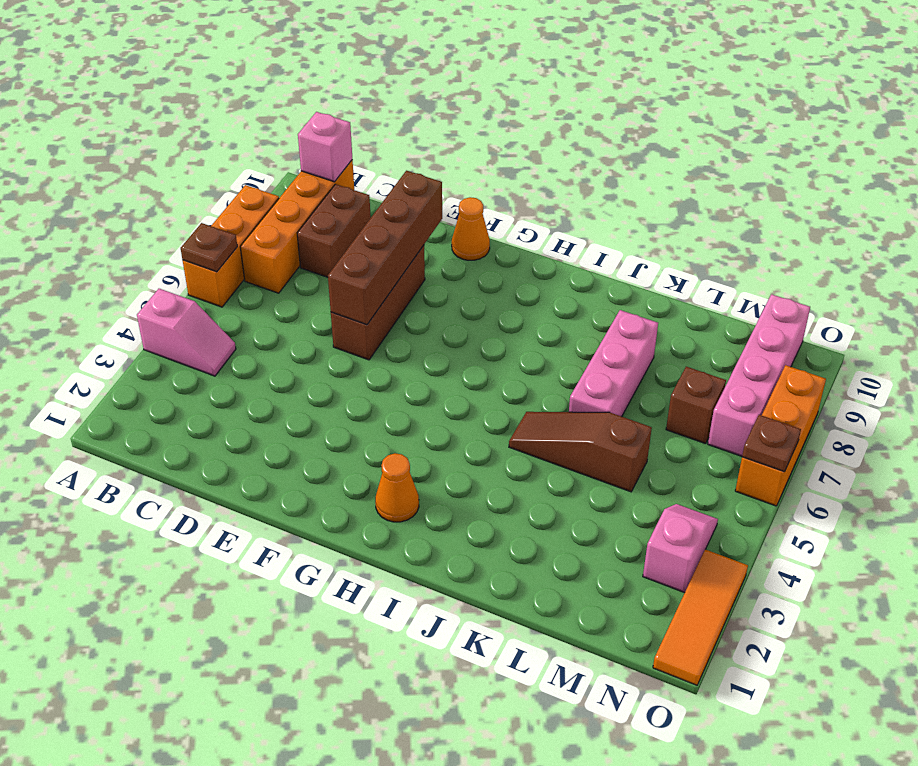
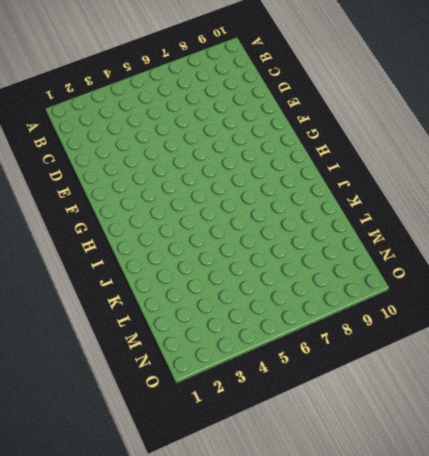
none -> pink 1x2 slope [137,289,236,376]
none -> orange 1x3 brick [183,185,279,307]
none -> orange 1x4 brick [240,160,354,293]

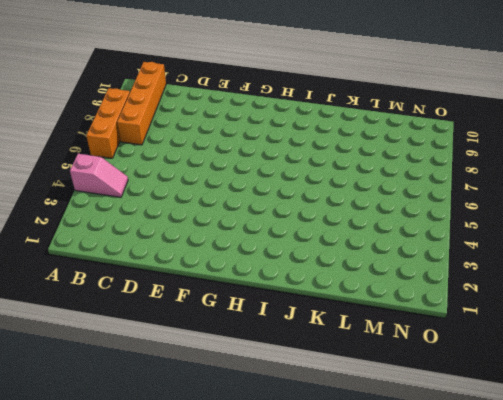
none -> brown 1x2 brick [297,184,371,277]
none -> brown 1x3 brick [331,245,425,360]
none -> orange 1x1 cone [452,197,490,260]

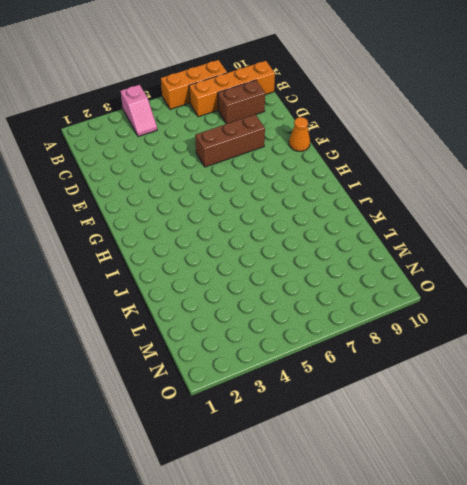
none -> orange 1x1 cone [375,453,419,522]
none -> brown 1x3 slope [509,412,652,492]
none -> pink 1x3 brick [569,310,658,417]

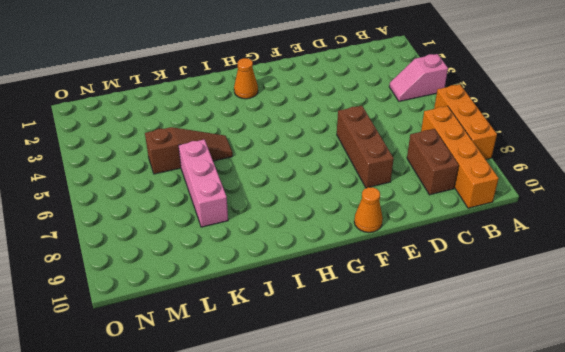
none -> brown 1x1 brick [666,367,726,444]
none -> pink 1x2 slope [643,504,718,593]
none -> pink 1x4 brick [708,294,810,456]

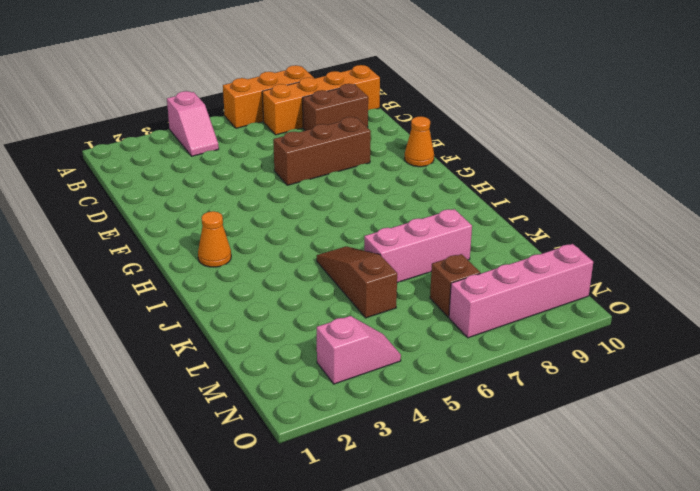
none -> orange 1x3 tile [653,549,748,685]
none -> orange 1x3 brick [735,365,826,506]
none -> brown 1x1 plate [181,223,237,272]

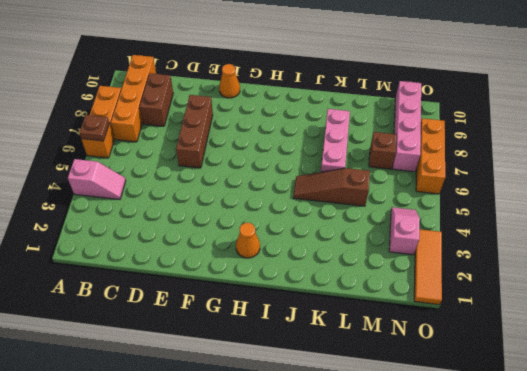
none -> pink 1x1 brick [298,112,352,182]
none -> brown 1x4 brick [328,171,442,325]
none -> brown 1x1 plate [742,415,801,472]

